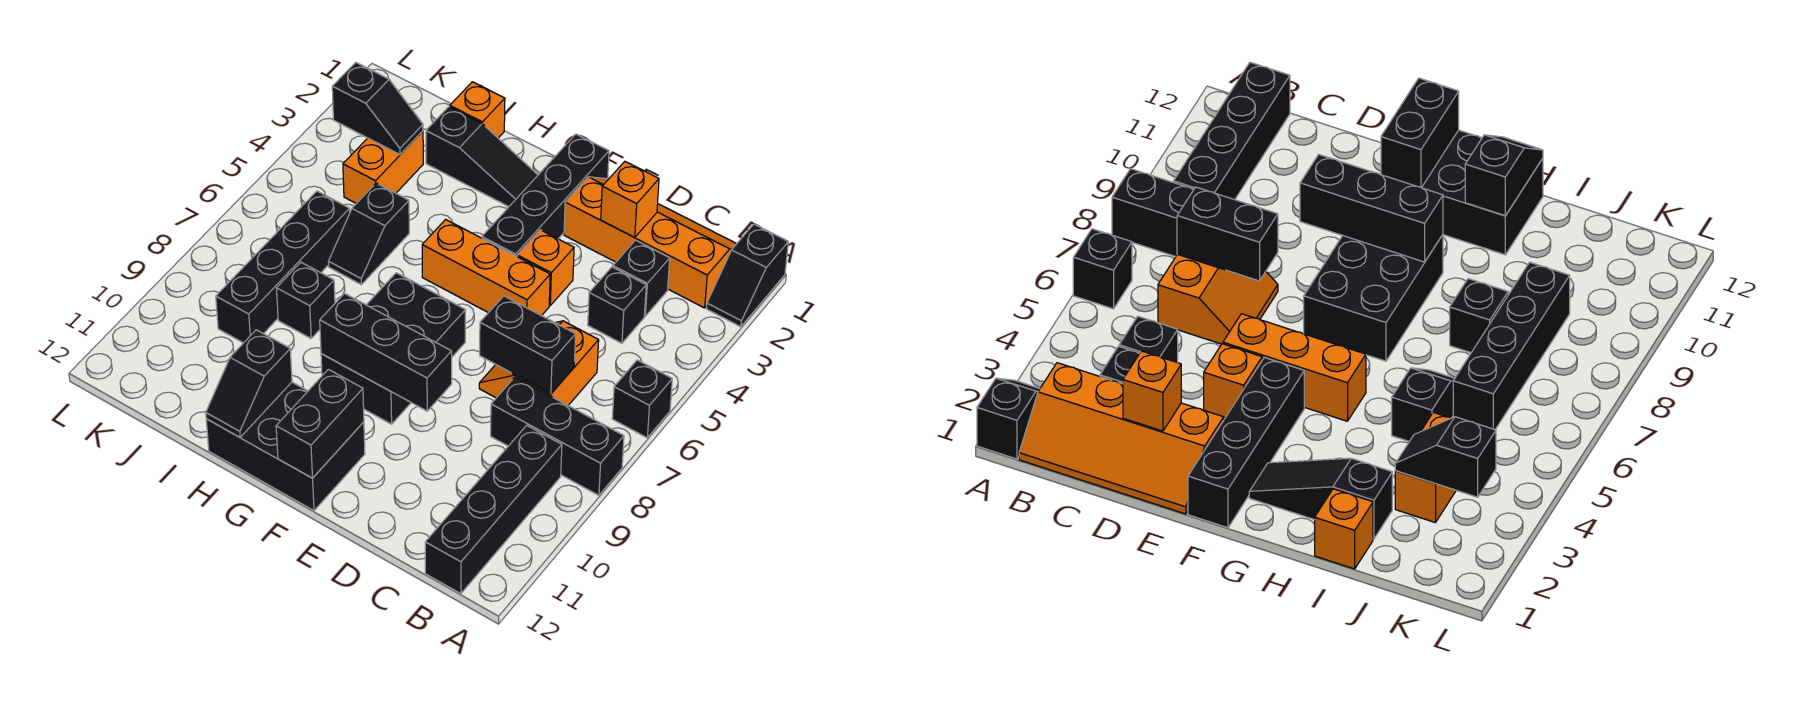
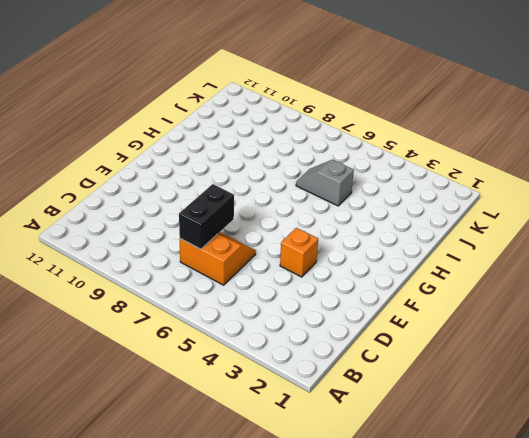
grey 1x2 slope [296,160,354,206] -> black 1x2 slope [328,183,409,285]
none -> black 1x2 slope [706,224,788,327]
none -> black 1x1 brick [612,360,672,438]
none -> black 1x3 brick [491,377,624,495]

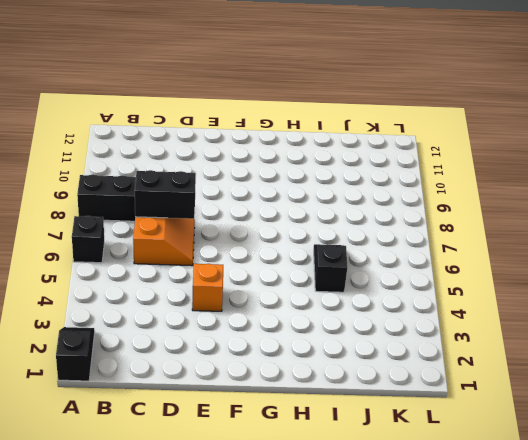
none -> orange 2x4 slope [564,177,736,308]
none -> black 1x4 brick [425,425,562,594]
none -> black 1x1 brick [613,240,670,316]

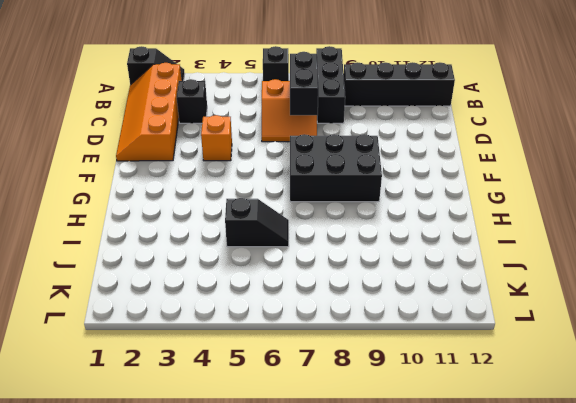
none -> black 1x1 brick [588,267,646,343]
none -> orange 1x3 brick [422,219,550,316]
none -> black 1x4 brick [482,134,609,256]

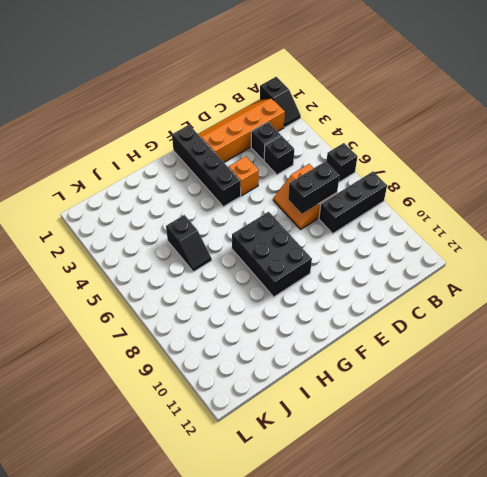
none -> black 1x4 brick [425,425,562,594]
none -> orange 1x3 brick [422,219,550,316]
none -> black 2x3 brick [206,382,365,511]

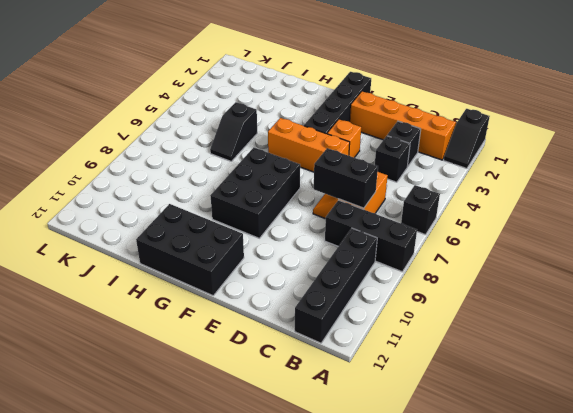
none -> black 1x3 slope [426,107,538,207]
none -> orange 1x1 brick [450,82,505,138]
none -> black 1x1 brick [277,262,335,338]

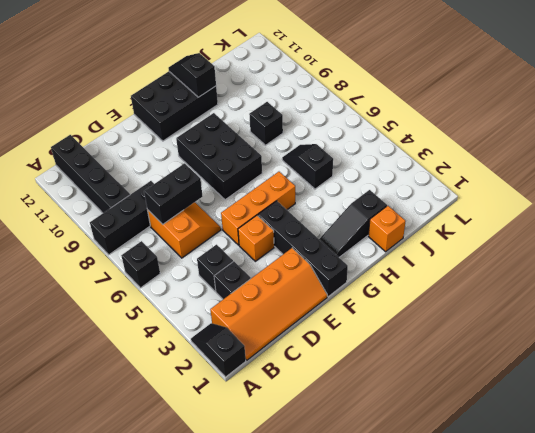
none -> orange 1x2 brick [343,131,423,204]
none -> black 1x4 brick [216,191,350,343]
none -> orange 1x1 brick [601,162,659,237]

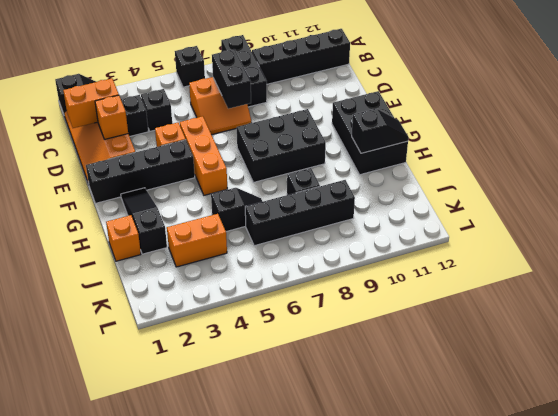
orange 1x2 brick [63,78,119,128] -> none
none -> black 1x3 brick [320,294,452,411]
none -> black 1x2 brick [276,369,364,478]
none -> black 1x2 slope [332,63,423,155]

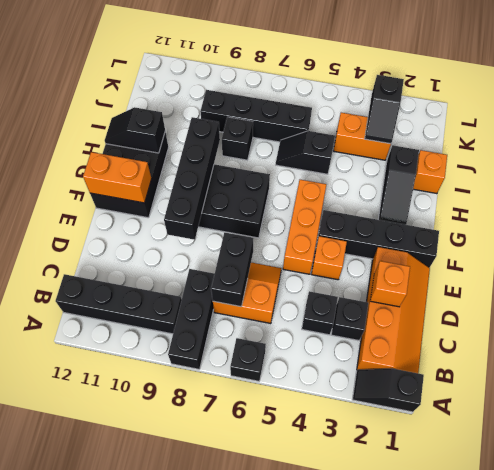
black 1x4 brick [164,117,220,240] -> black 1x3 brick [320,294,452,411]
orange 1x2 brick [83,152,152,203] -> black 1x2 brick [276,369,364,478]

